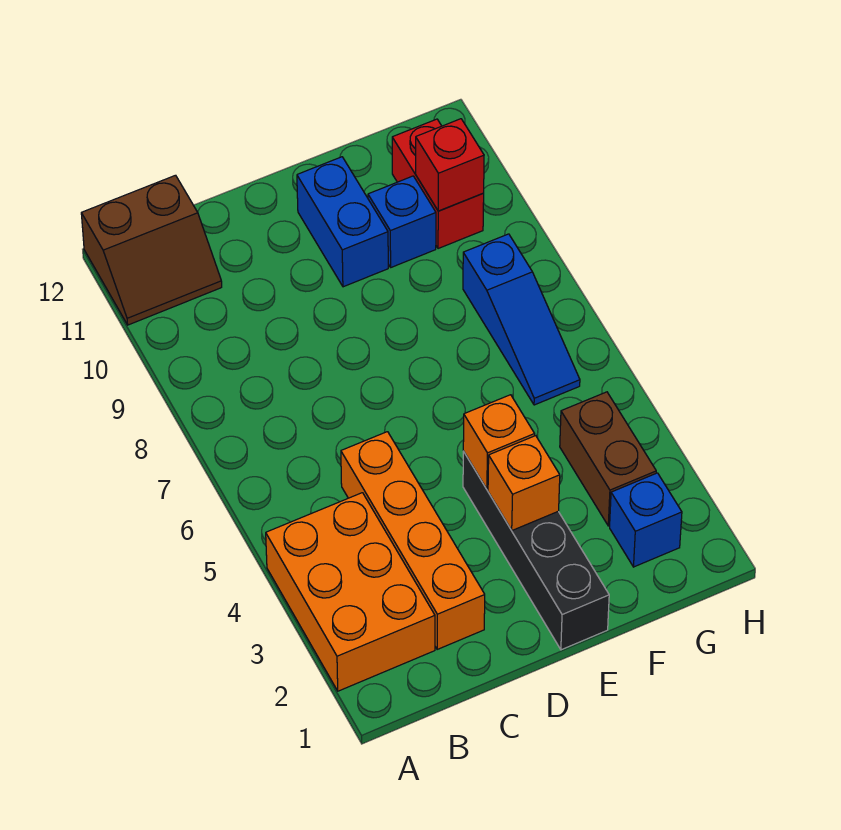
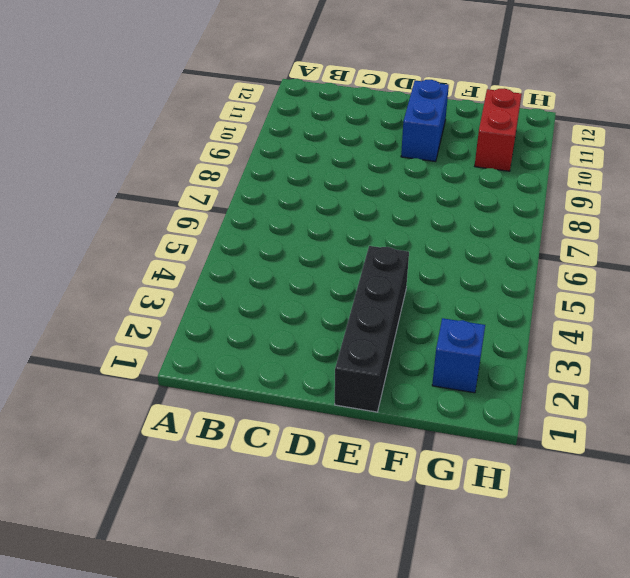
none -> orange 2x3 brick [266,493,435,691]
none -> brown 2x2 slope [81,175,222,325]
none -> orange 1x4 brick [341,432,485,649]

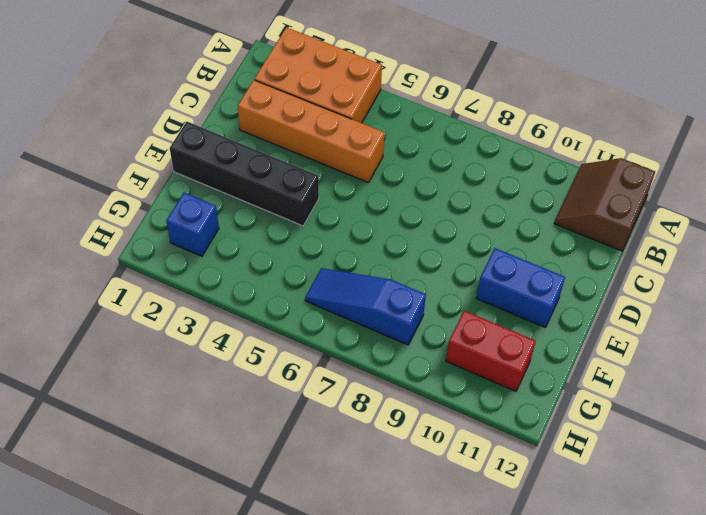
none -> blue 1x1 brick [368,176,436,267]
none -> brown 1x2 brick [560,392,656,526]
none -> orange 1x1 brick [488,436,560,530]

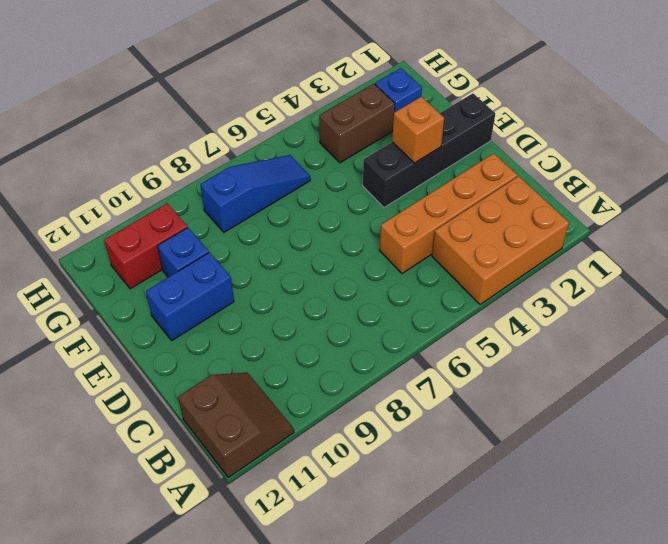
none -> orange 1x1 brick [463,395,535,489]
none -> red 1x1 brick [416,119,484,211]

